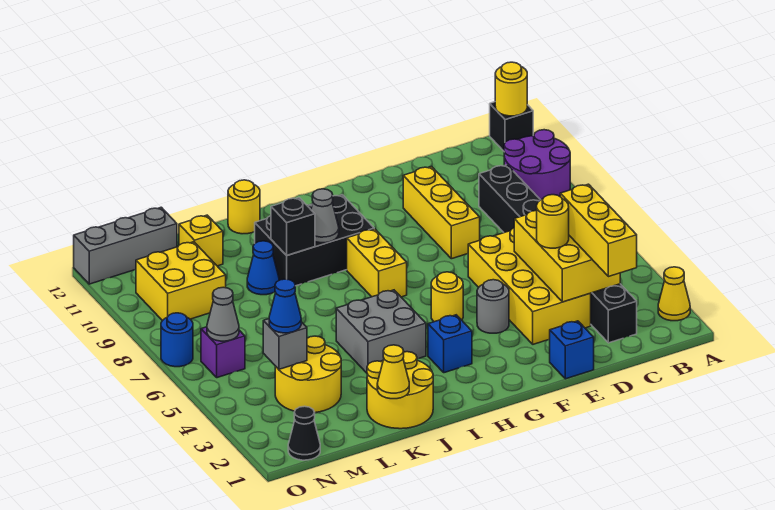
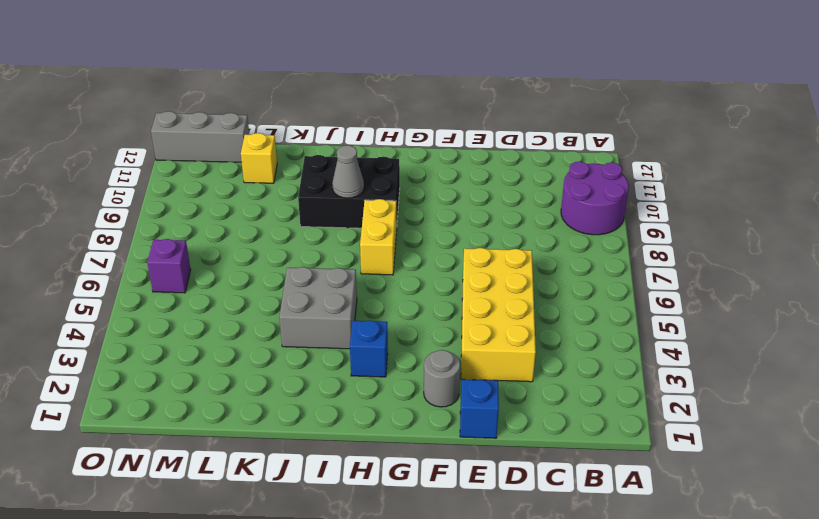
grey 1x1 round brick [424,350,460,407] -> grey 1x1 round brick moved to [477,280,509,333]
none -> yellow 1x1 cone [658,267,690,321]
none -> black 1x1 brick [490,102,533,151]
none -> black 1x8 brick [479,165,637,343]
none -> yellow 1x3 brick [403,167,480,259]

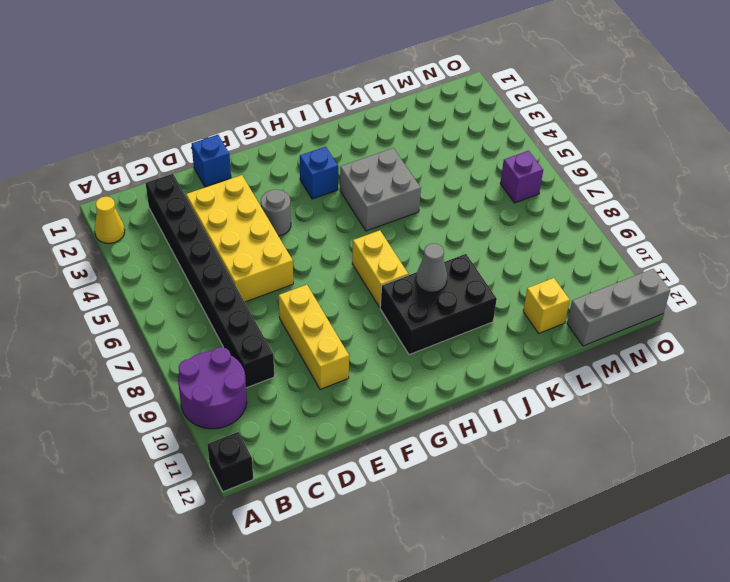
none -> yellow 1x1 round brick [431,272,463,322]
none -> yellow 2x2 round brick [367,352,433,429]
none -> yellow 1x1 round brick [228,180,260,234]
none -> blue 1x1 cone [247,241,279,295]

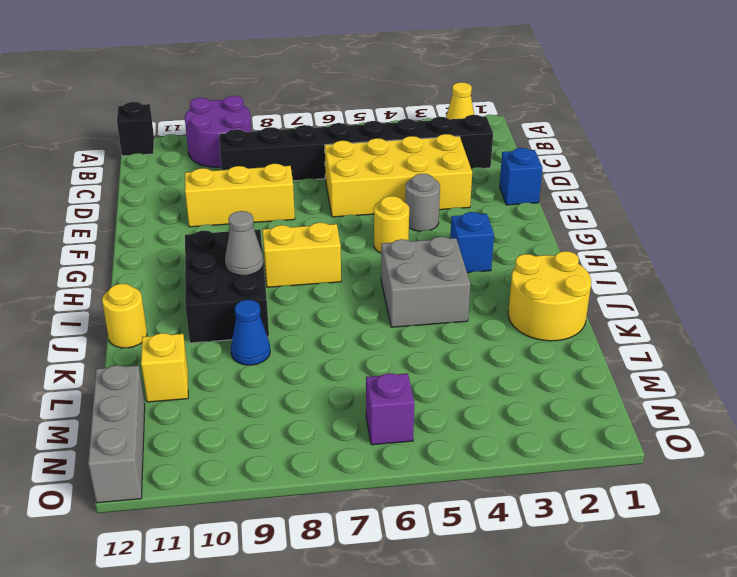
none -> yellow 2x2 round brick [275,336,341,413]
none -> yellow 2x2 brick [136,242,226,321]
none -> black 1x1 cone [288,406,320,460]
none -> blue 1x1 round brick [161,313,193,367]

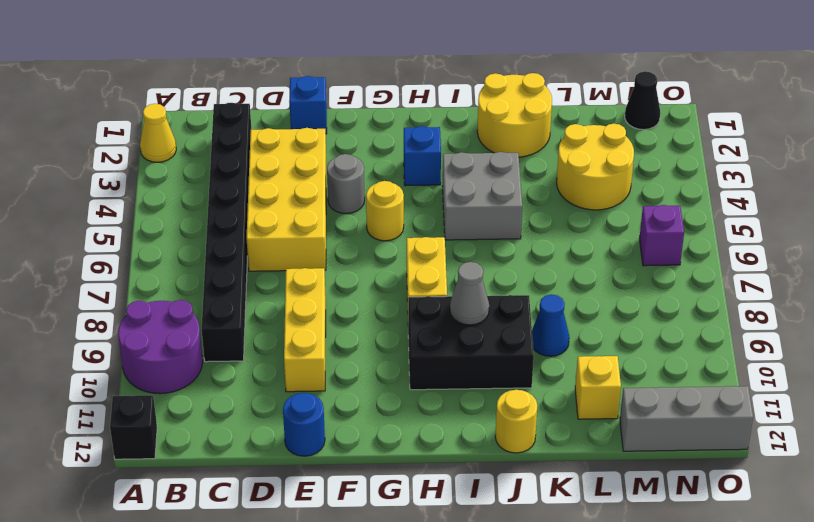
blue 1x1 round brick [283,393,325,456] -> blue 1x1 round brick moved to [161,313,193,367]
none -> yellow 2x2 brick [136,242,226,321]
none -> yellow 1x1 round brick [495,62,527,116]
none -> yellow 2x3 brick [514,211,620,302]
none -> black 1x1 brick [271,198,315,255]

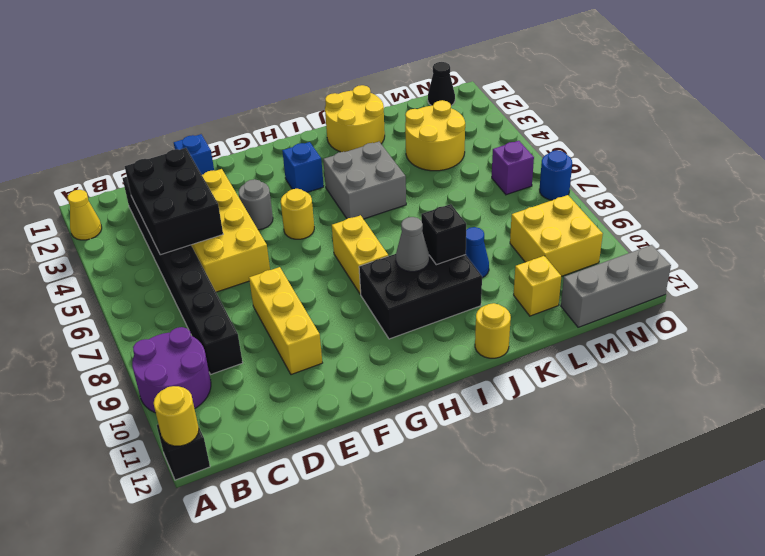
black 2x3 brick [125,148,223,255] -> yellow 2x3 brick [514,211,620,302]
none -> yellow 1x1 cone [377,345,409,399]
none -> grey 1x1 brick [263,319,307,369]
none -> grey 1x1 cone [207,287,239,341]
none -> yellow 1x3 brick [560,184,637,277]

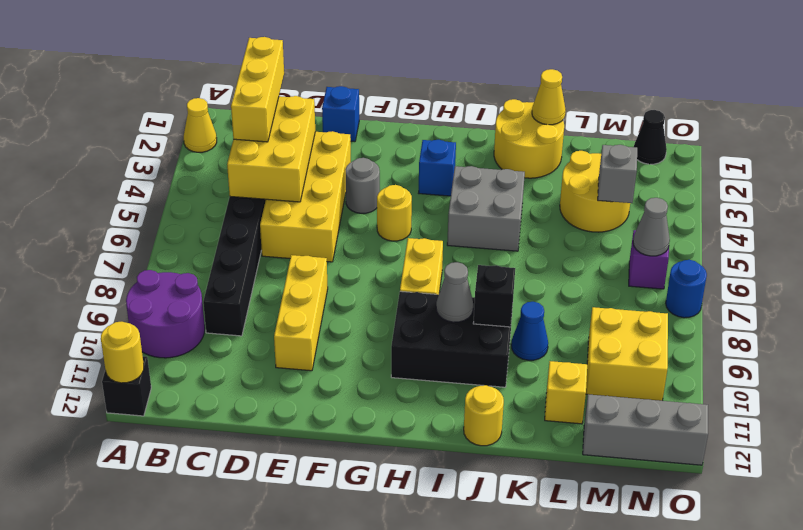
none -> yellow 1x1 round brick [537,195,569,248]
none -> blue 1x1 cone [269,279,301,333]

